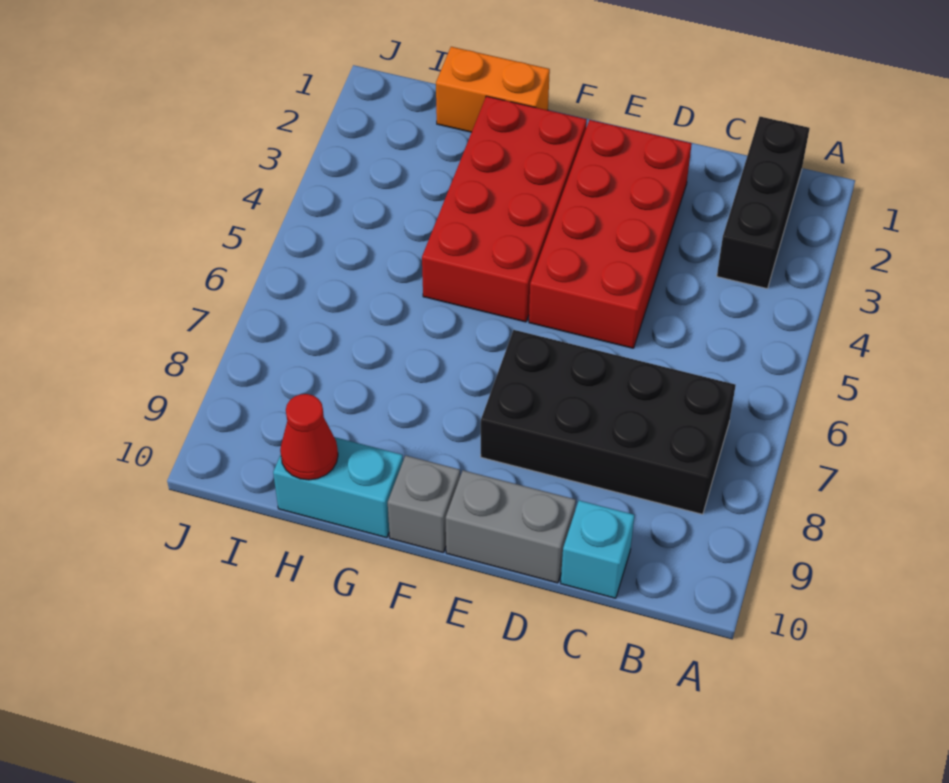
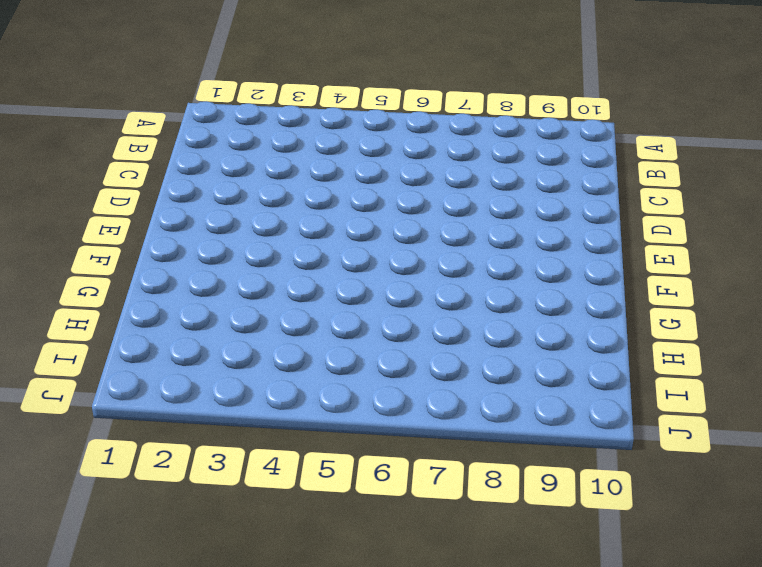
none -> black 1x3 brick [717,117,810,288]
none -> black 2x4 brick [481,330,736,514]

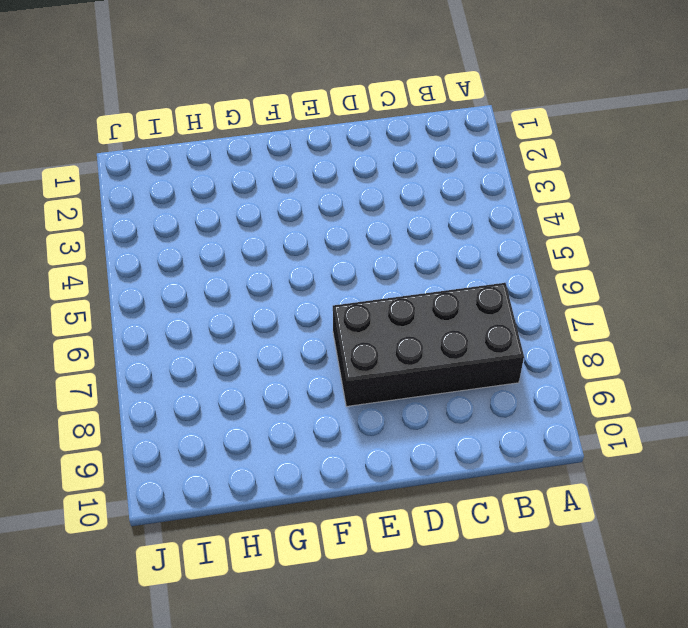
none -> black 1x3 brick [717,117,810,288]
none -> cyan 1x1 brick [561,500,634,598]

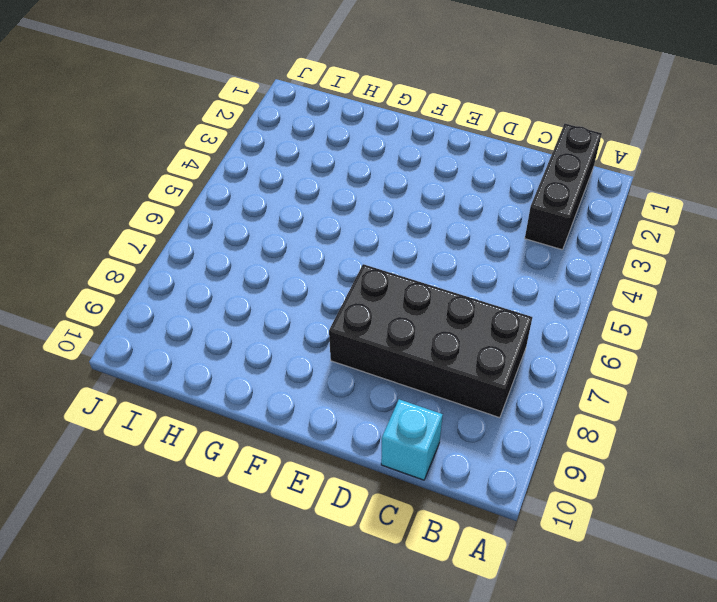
none -> red 2x4 brick [529,120,692,348]
none -> grey 1x2 brick [446,470,576,583]

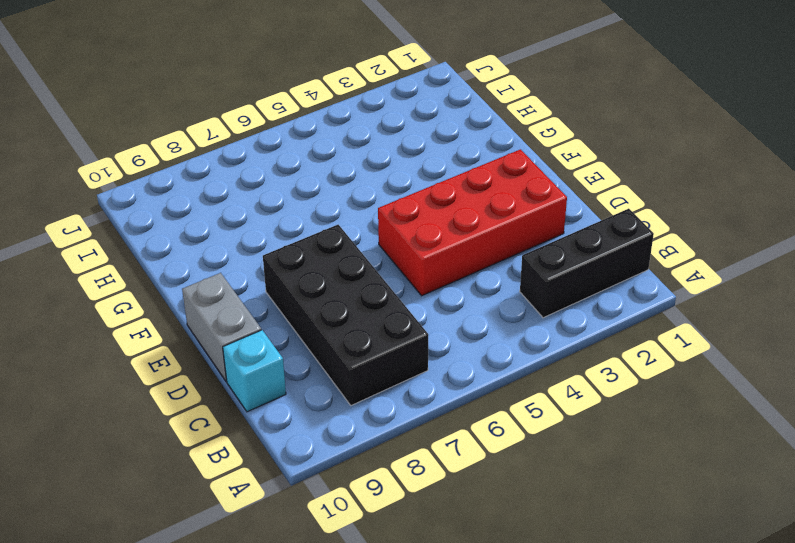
none -> red 2x4 brick [422,96,587,322]
none -> grey 1x1 brick [388,456,460,552]

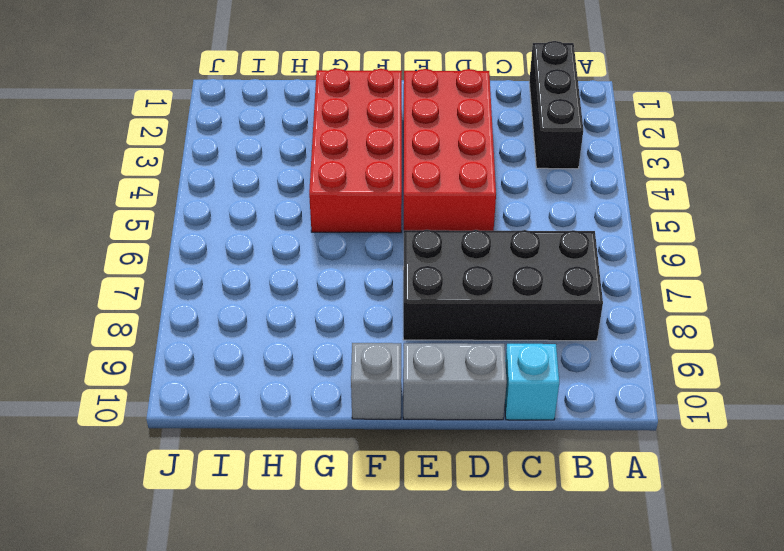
none -> orange 1x2 brick [436,47,550,132]
none -> cyan 1x2 brick [273,437,403,538]

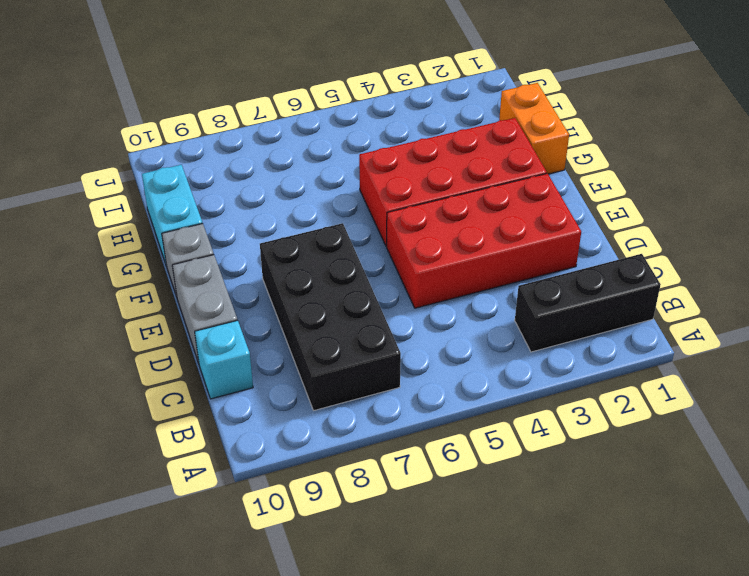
none -> red 1x1 cone [280,394,338,480]

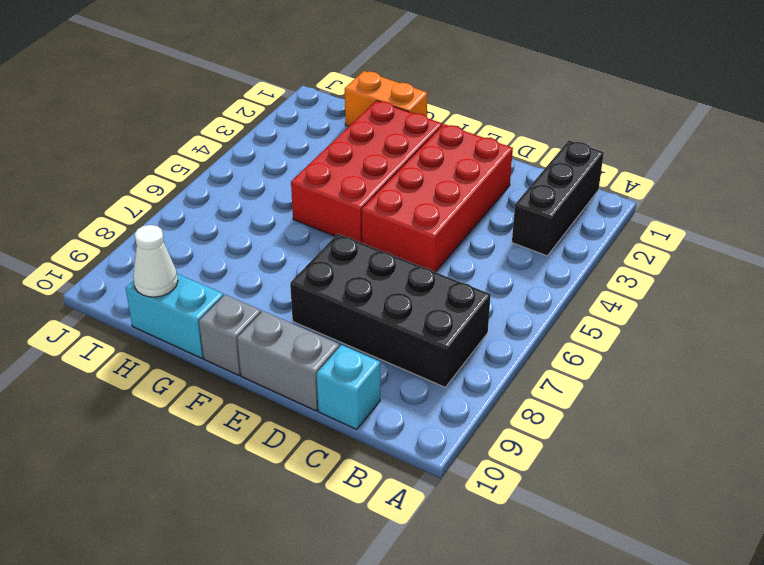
white 1x1 cone [133,225,178,297] -> red 1x1 cone [280,394,338,480]

